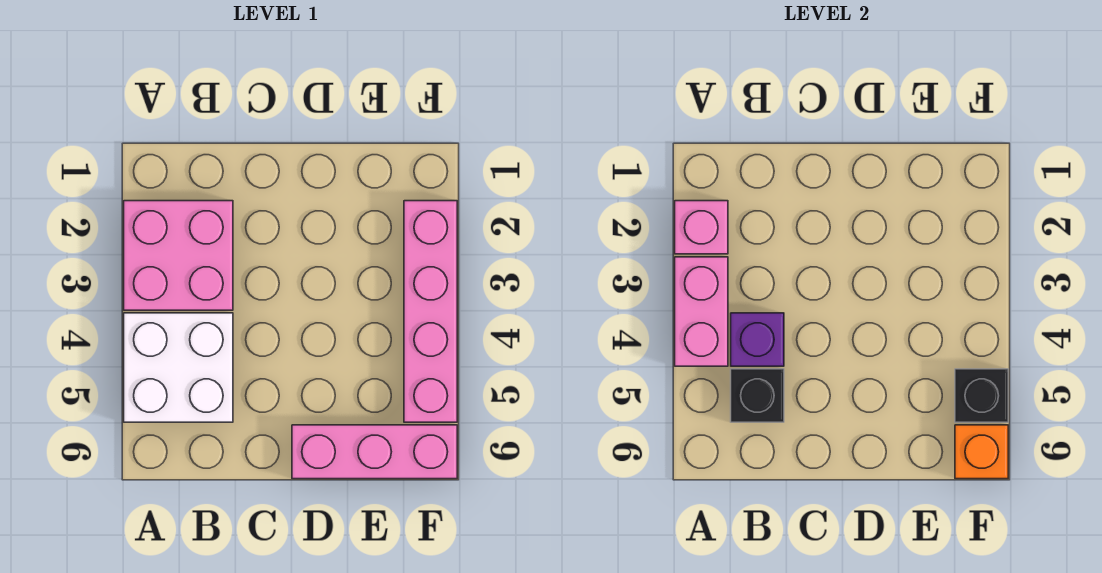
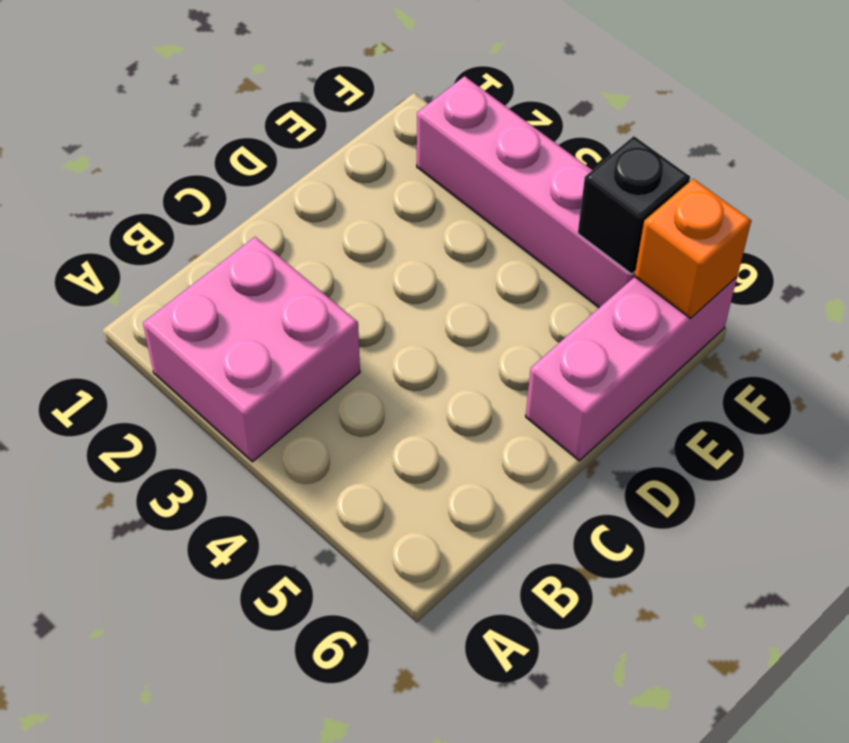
none -> white 2x2 brick [124,313,233,422]
none -> pink 1x1 brick [675,201,728,254]

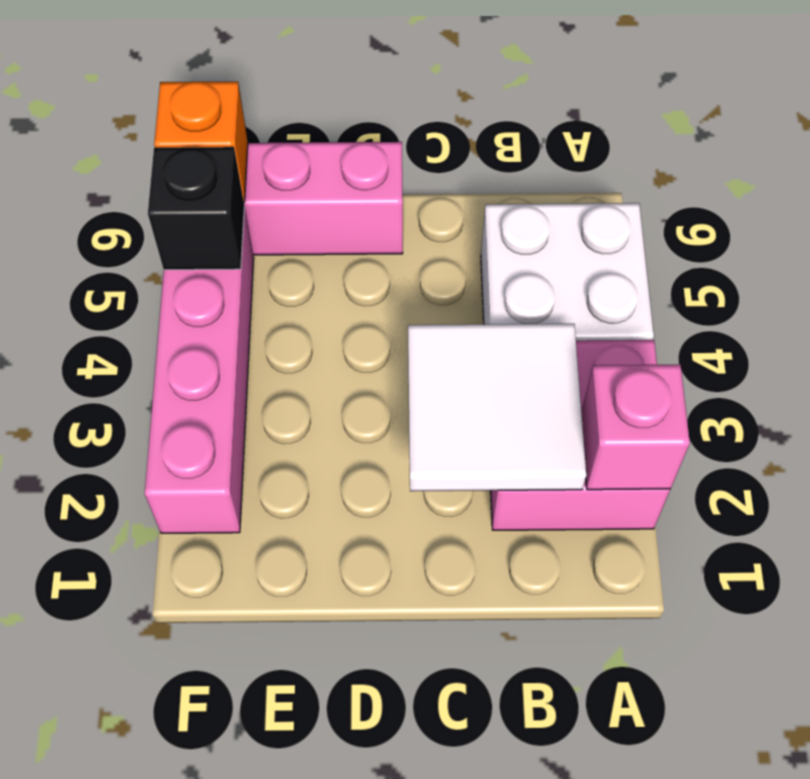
white 2x2 tile [408,324,586,491] -> none
none -> pink 1x2 brick [675,257,728,366]
none -> purple 1x1 brick [731,313,784,366]

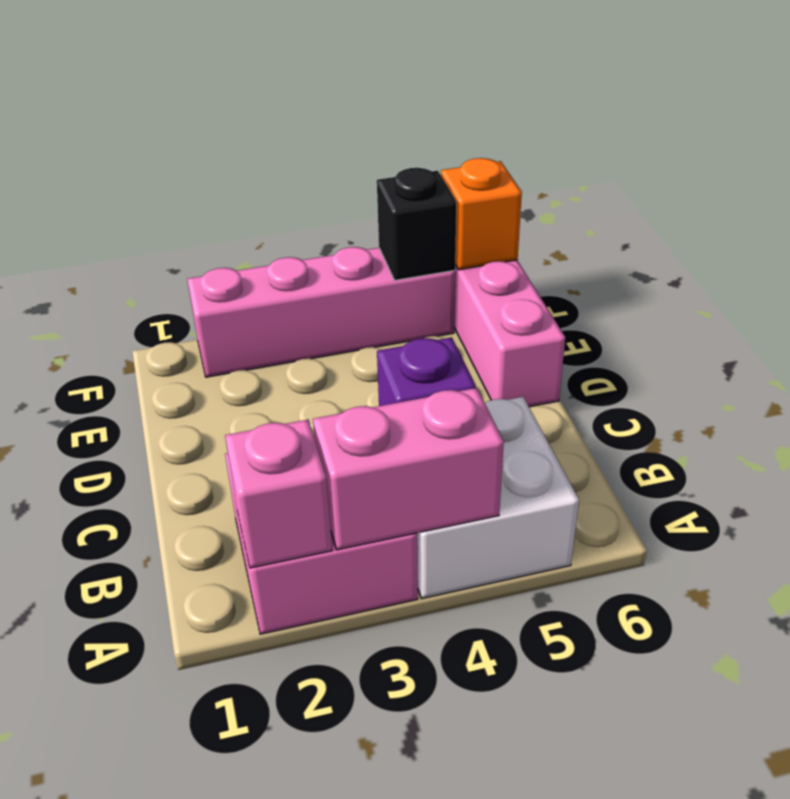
none -> black 1x1 brick [731,369,784,422]

